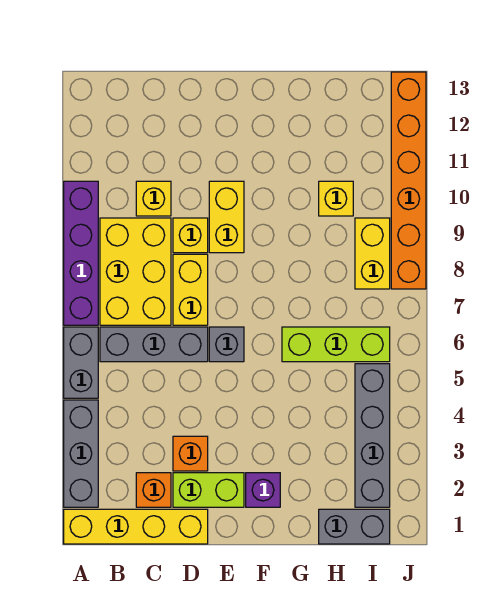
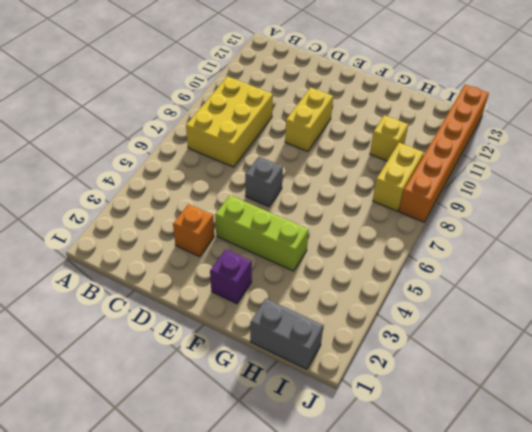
lime 1x3 brick [215,195,309,271] -> lime 1x3 brick moved to [282,327,390,362]
none -> yellow 1x4 brick [64,509,208,544]
none -> grey 1x3 brick [64,400,98,507]
none -> grey 1x2 brick [64,327,98,398]

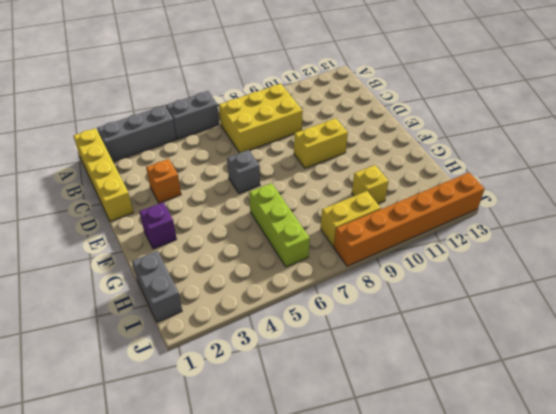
none -> purple 1x4 brick [64,181,98,325]
none -> grey 1x3 brick [100,327,208,362]
none -> orange 1x1 brick [136,473,171,507]

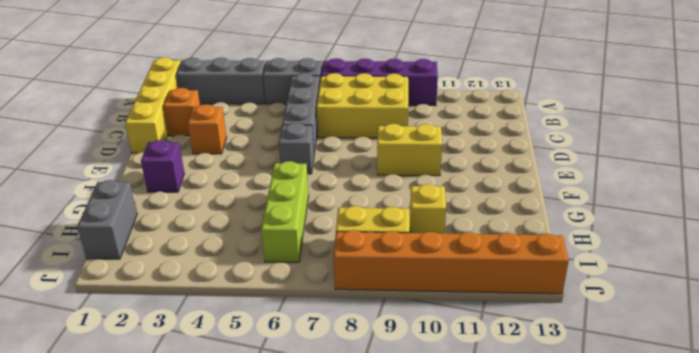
none -> yellow 1x1 brick [136,181,171,216]
none -> lime 1x2 brick [173,473,244,507]
none -> yellow 1x2 brick [173,254,208,325]

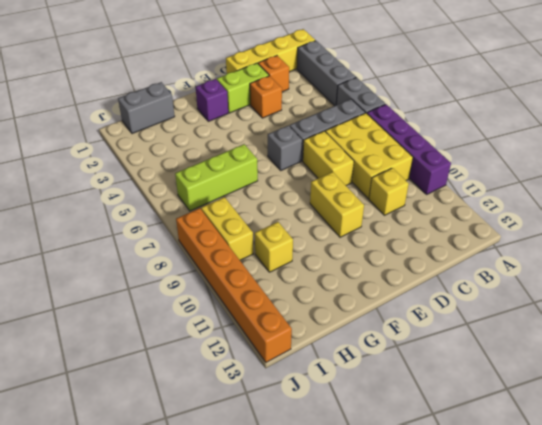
none -> yellow 1x1 brick [173,218,208,253]
none -> grey 1x4 brick [355,364,390,507]

